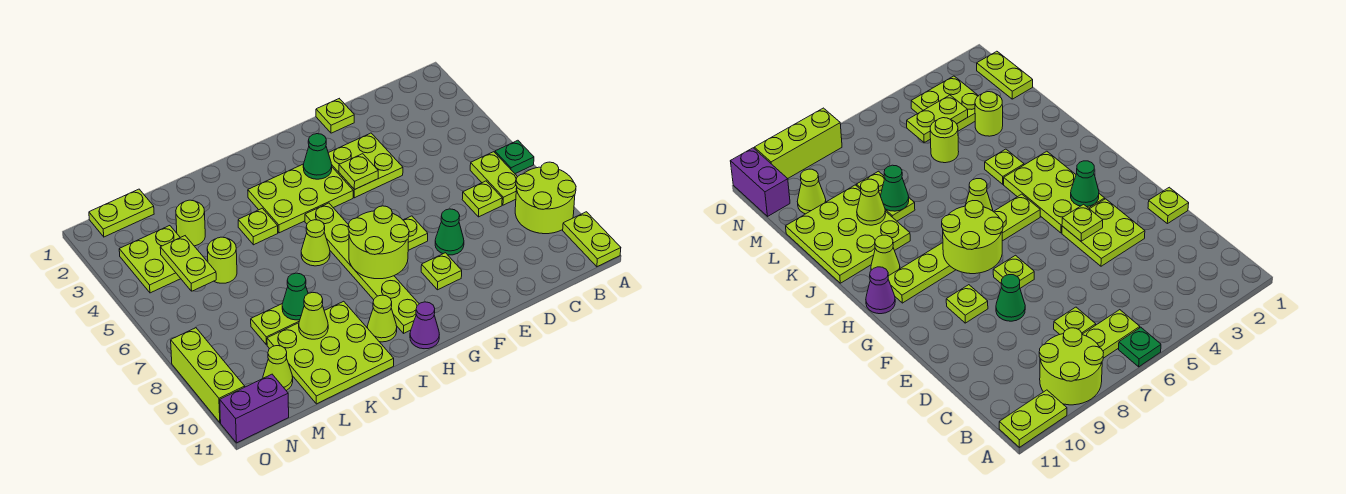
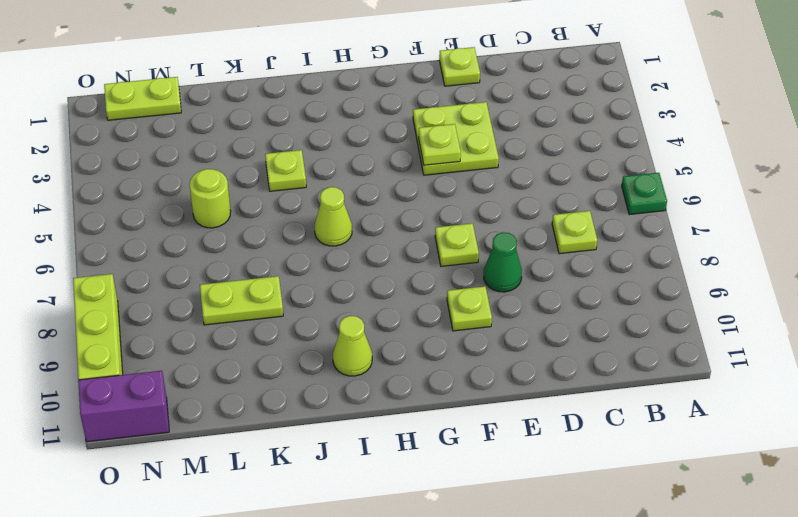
none -> lime 2x2 round brick [515,162,576,234]
none -> lime 1x2 plate [563,212,621,267]
none -> lime 1x2 plate [470,152,517,205]
none -> lime 2x3 plate [248,164,353,233]

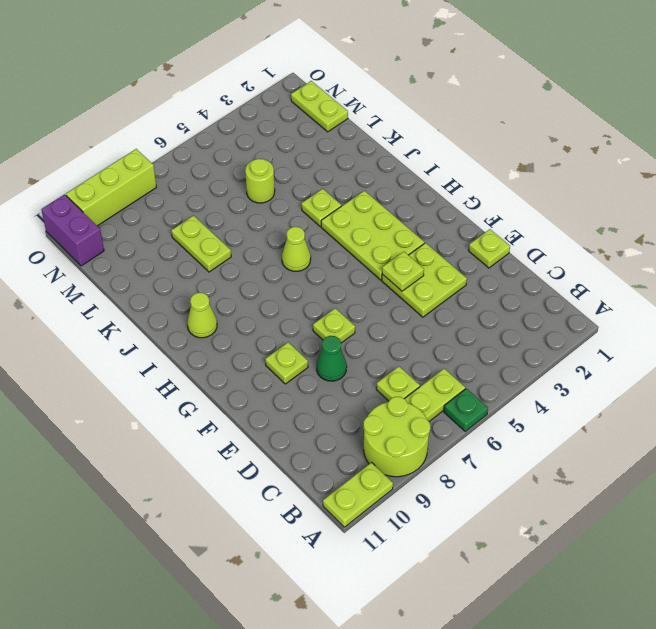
none -> lime 1x6 plate [305,203,419,333]
none -> purple 1x1 cone [410,302,439,349]
none -> lime 3x3 plate [267,301,394,404]
none -> lime 1x1 round brick [176,200,205,246]

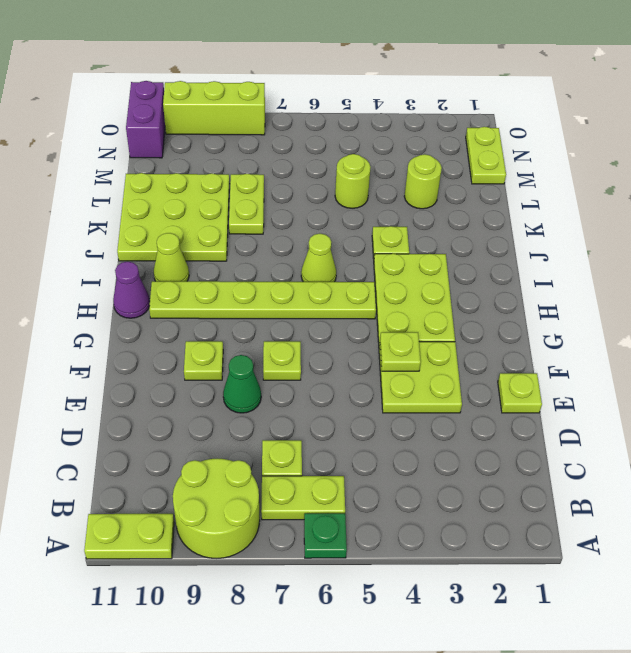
none -> lime 2x2 plate [119,226,181,293]
none -> lime 1x1 cone [263,346,293,390]
none -> green 1x1 cone [303,134,332,179]
none -> lime 2x2 round brick [348,206,409,279]

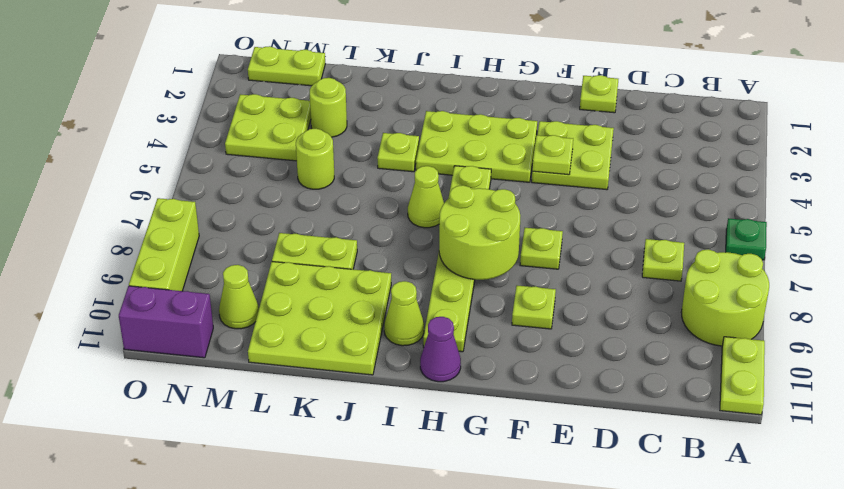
none -> lime 1x2 plate [470,152,517,205]
none -> green 1x1 cone [435,209,464,255]
none -> green 1x1 cone [303,134,332,179]
none -> green 1x1 cone [282,273,308,320]

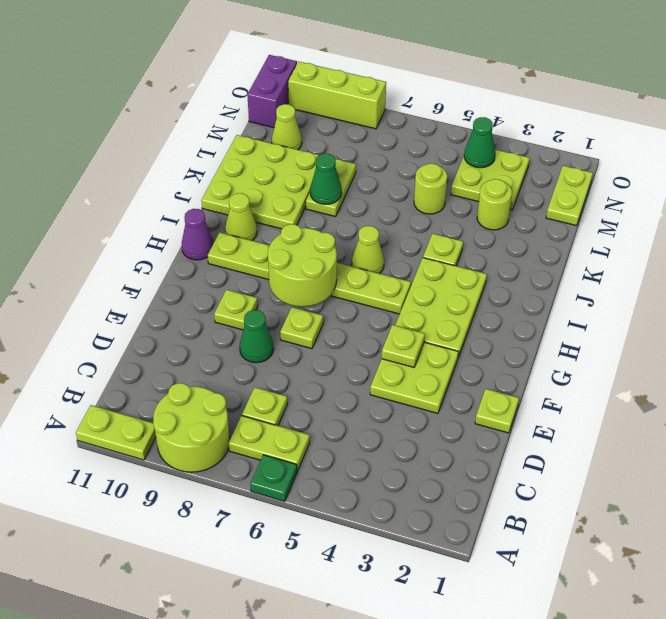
green 1x1 cone [464,117,495,168] -> green 1x1 cone moved to [303,134,332,179]
none -> lime 1x1 cone [299,293,328,339]
none -> lime 1x2 plate [160,236,216,291]

